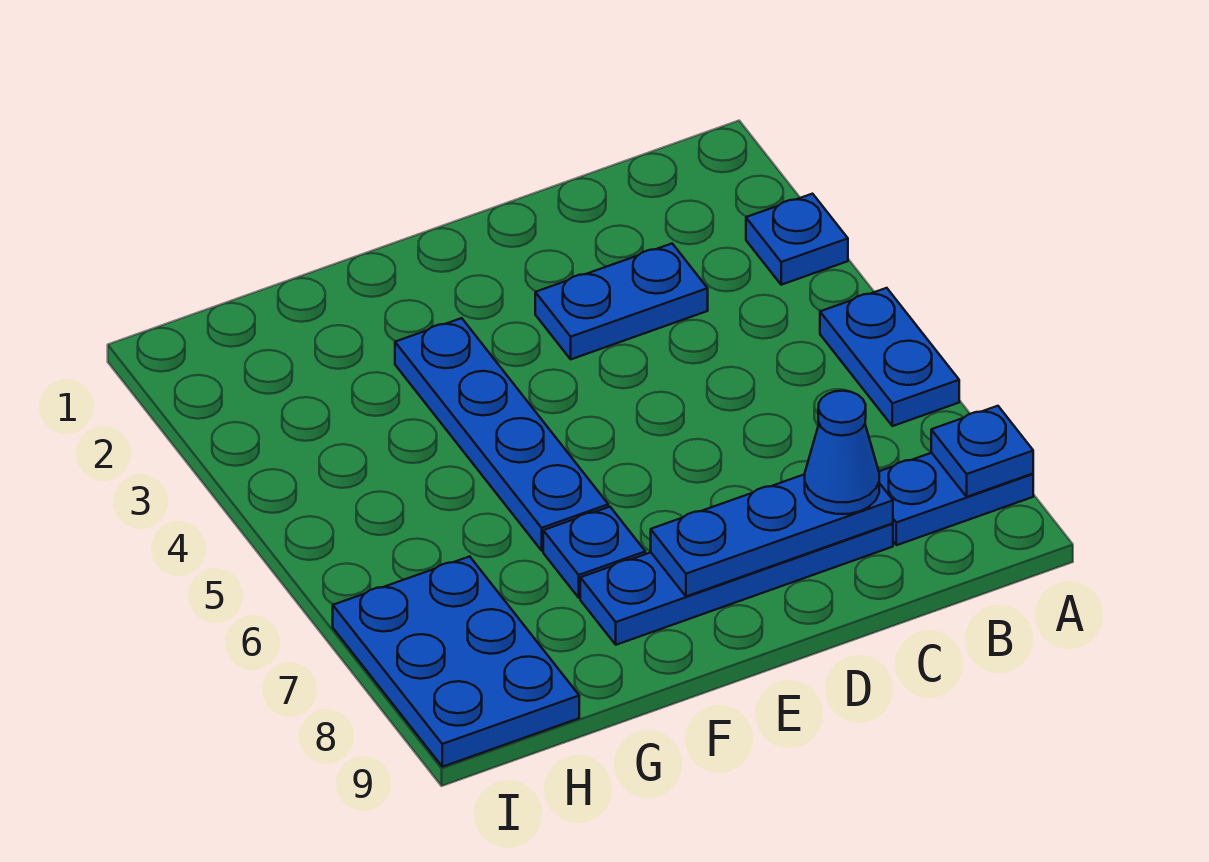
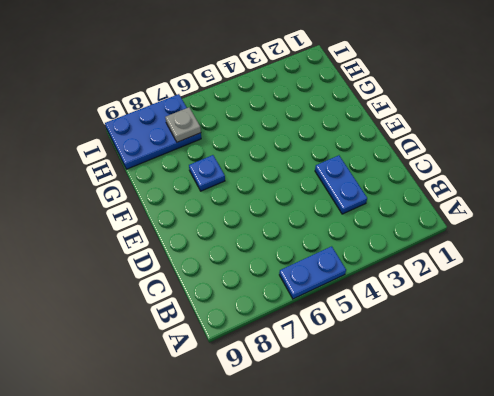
grey 1x1 plate [165,107,201,142] -> none
none -> blue 1x1 plate [746,194,848,285]
none -> blue 1x2 plate [879,453,1033,545]

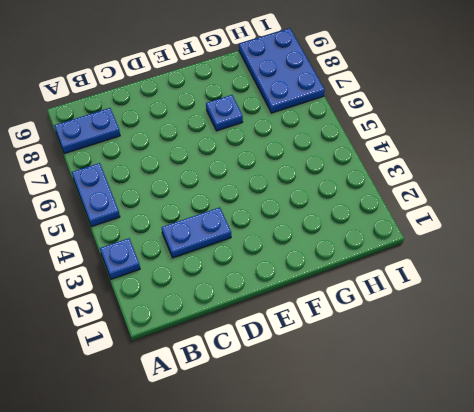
none -> blue 1x4 plate [580,523,893,645]
none -> blue 1x4 plate [395,318,608,550]

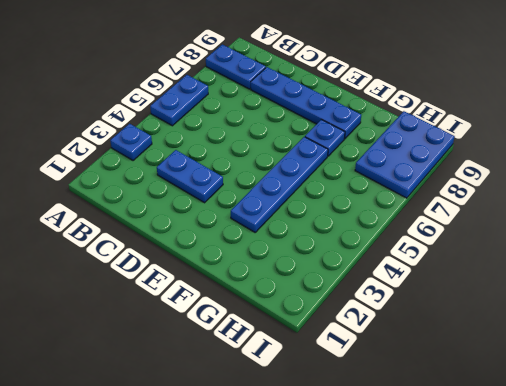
none -> blue 1x1 plate [931,406,1033,497]
none -> blue 1x3 plate [651,474,893,596]

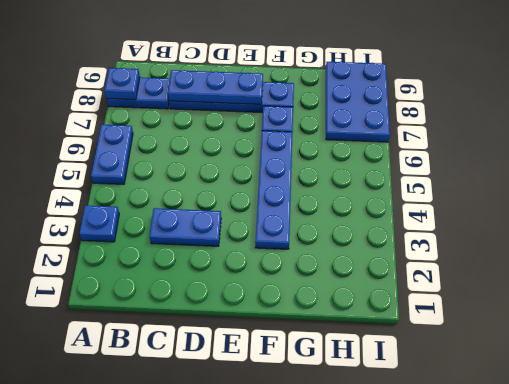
none -> blue 1x1 cone [805,391,879,514]

